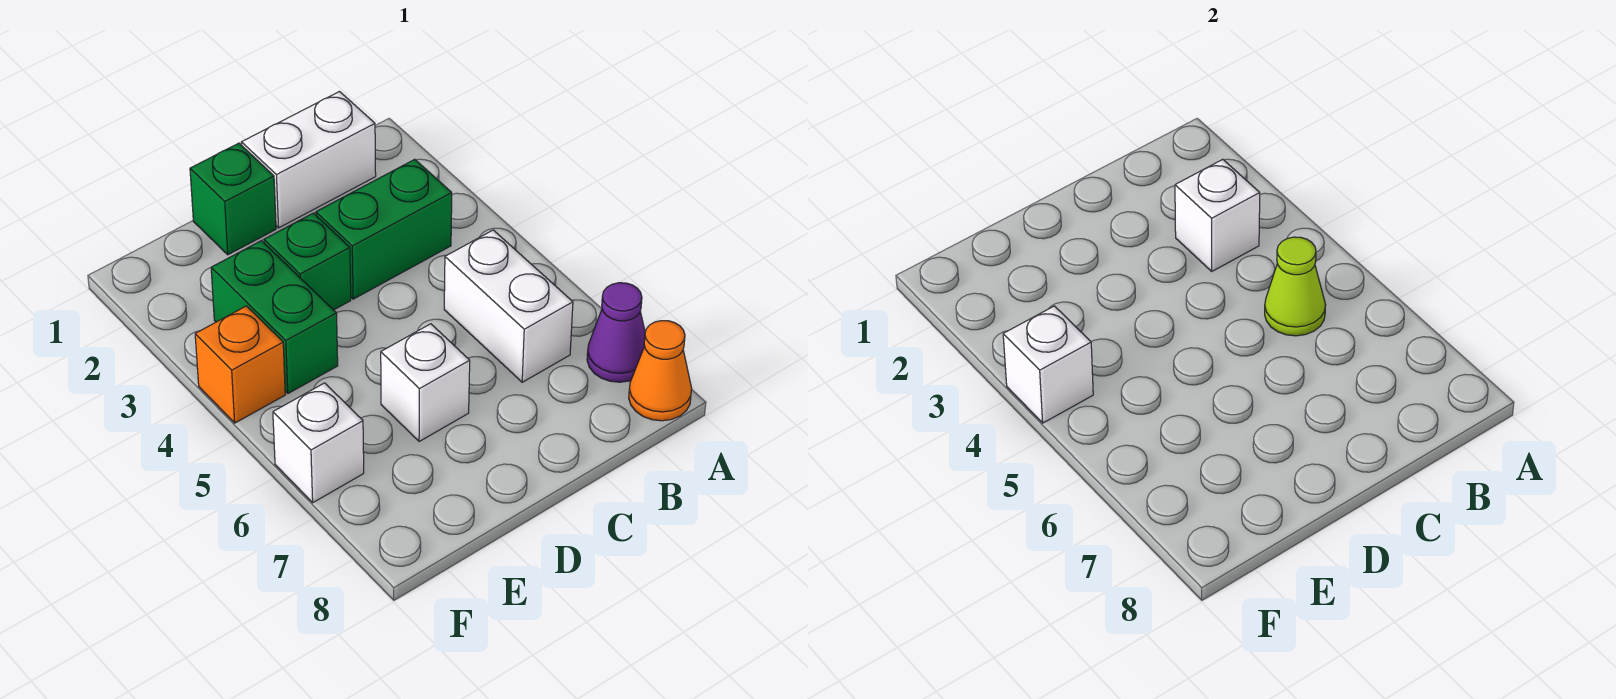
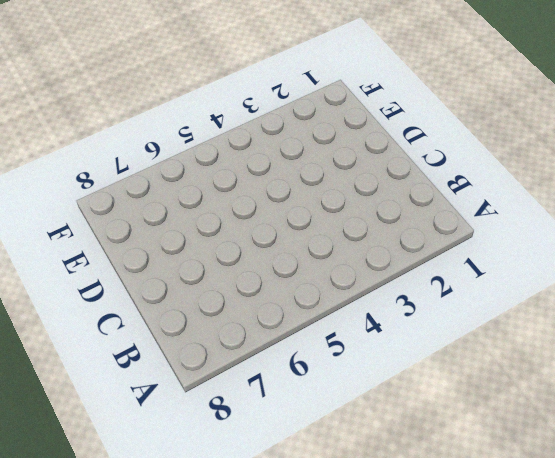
none -> purple 1x1 cone [587,283,645,382]
none -> orange 1x1 cone [629,321,692,421]
none -> white 1x2 brick [241,92,376,228]

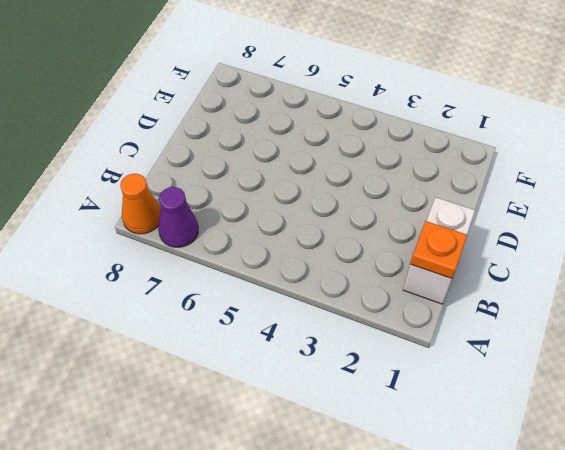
orange 1x1 plate [410,221,467,279] -> none
none -> green 1x2 brick [316,159,452,299]
none -> white 1x2 brick [444,230,573,382]
none -> green 1x1 brick [190,143,276,255]

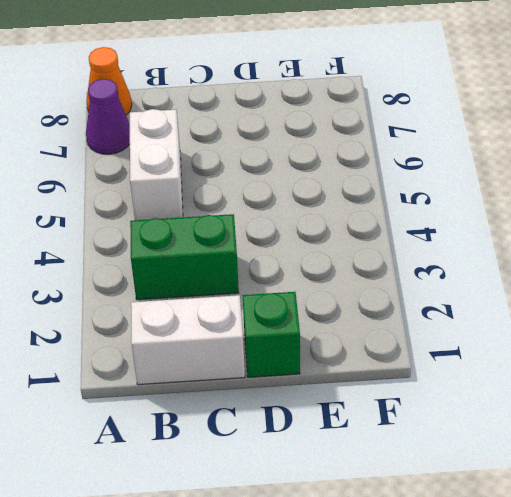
none -> green 1x1 brick [264,213,351,310]
none -> white 1x1 brick [381,324,470,442]
none -> green 1x2 brick [211,241,338,393]

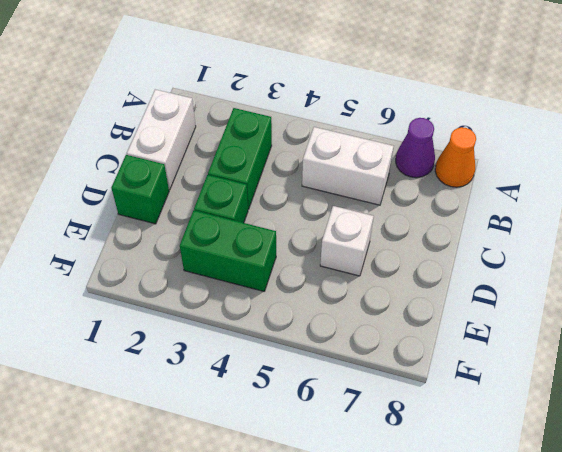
none -> orange 1x1 brick [195,306,285,423]
none -> white 1x1 brick [273,383,364,502]
none -> white 1x1 brick [1175,159,1260,271]

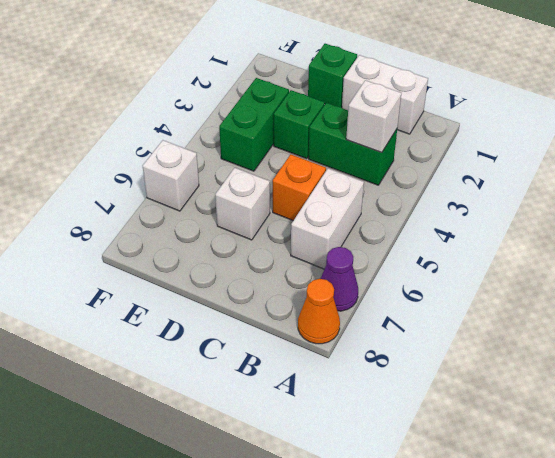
orange 1x1 brick [273,154,326,221] -> orange 1x1 brick moved to [195,306,285,423]
none -> lime 1x1 cone [1265,237,1326,336]
none -> white 1x1 brick [1003,306,1093,423]

